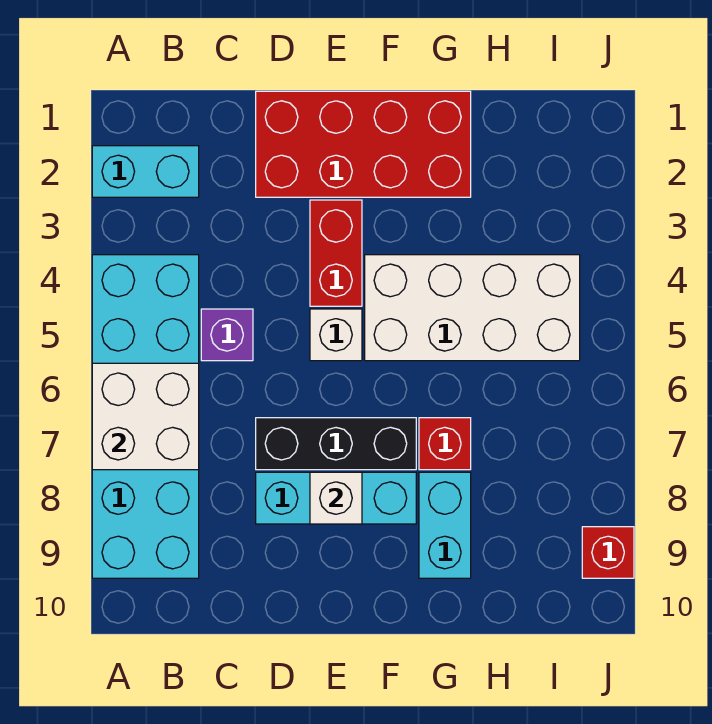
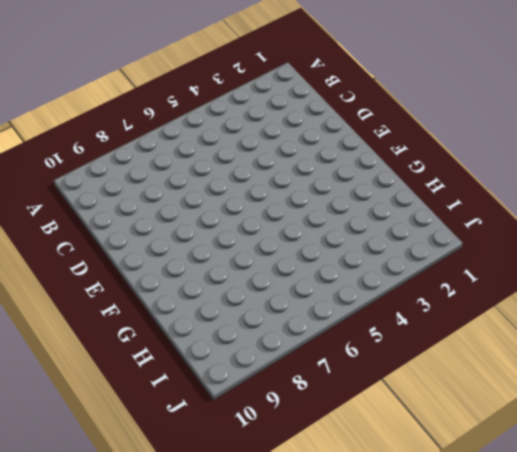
none -> cyan 1x2 brick [92,146,199,197]
none -> cyan 2x6 brick [92,255,199,578]
none -> purple 1x1 brick [201,309,253,361]

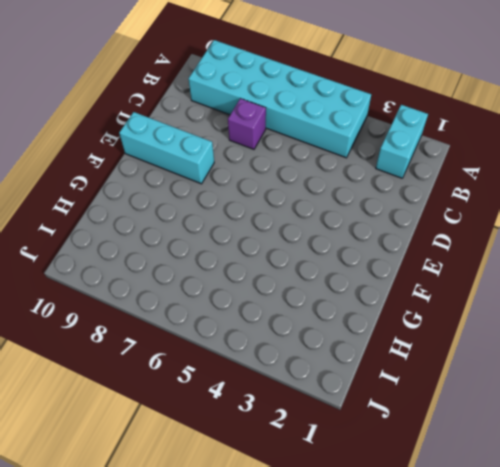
purple 1x1 brick [228,98,266,149] -> purple 1x1 brick moved to [201,309,253,361]
cyan 1x3 brick [119,112,214,184] -> cyan 1x3 brick turned to [256,472,416,524]
none -> red 2x4 brick [256,91,471,197]
none -> black 1x3 brick [256,418,416,470]
none -> red 1x2 brick [310,200,362,306]

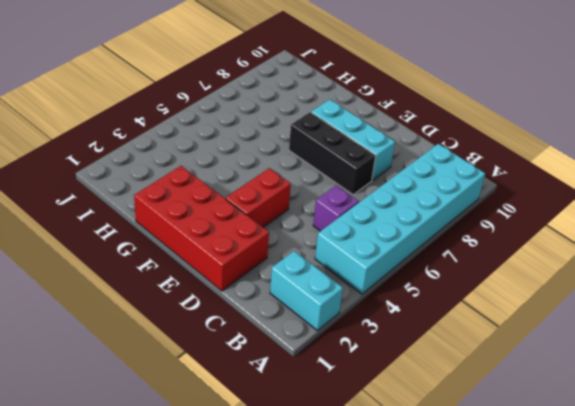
none -> white 1x1 brick [310,309,362,361]
none -> white 2x4 brick [365,255,580,361]
none -> red 1x1 brick [419,418,471,470]

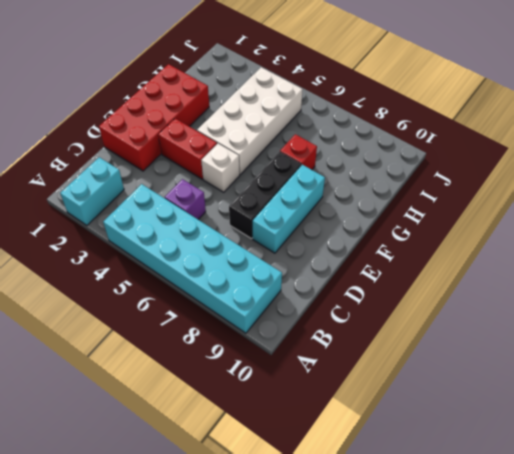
none -> cyan 1x2 brick [419,472,471,578]
none -> red 1x1 brick [582,527,634,578]
none -> white 2x2 brick [92,363,199,470]

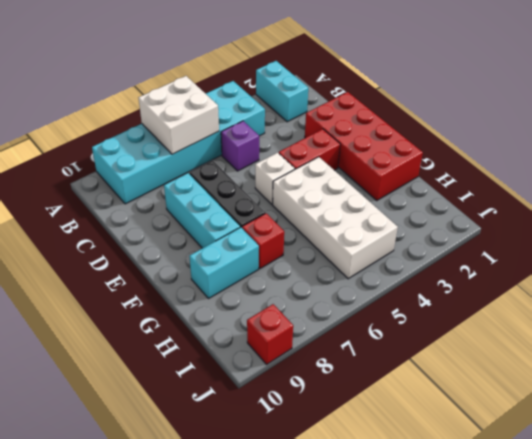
none -> white 1x1 brick [310,472,362,524]

